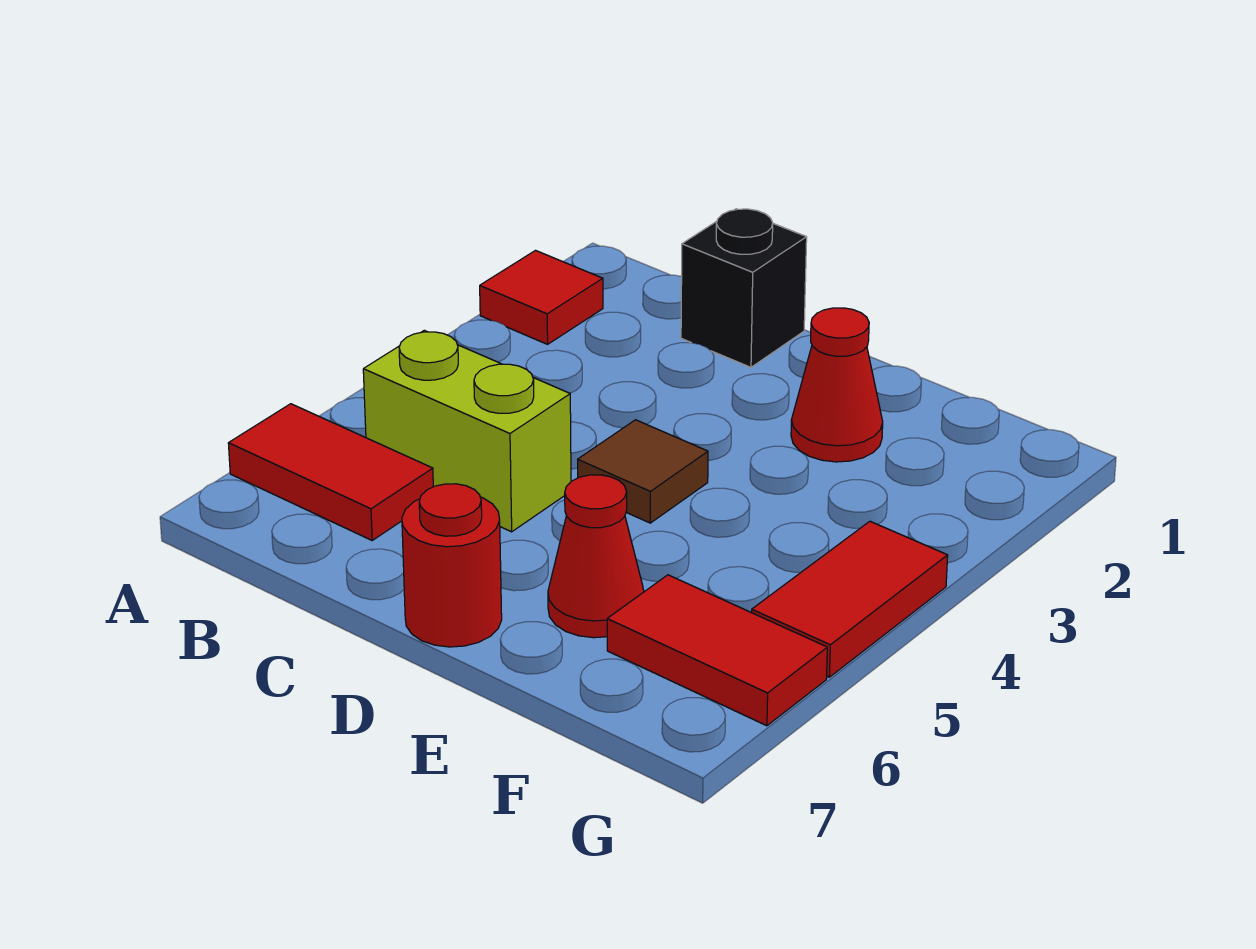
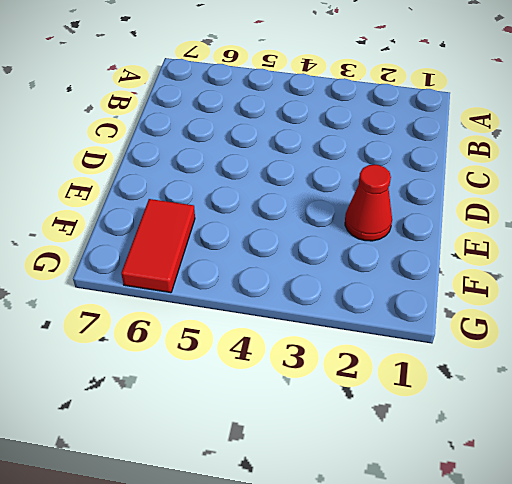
none -> red 1x1 tile [480,251,603,344]
none -> red 1x2 tile [228,404,433,540]

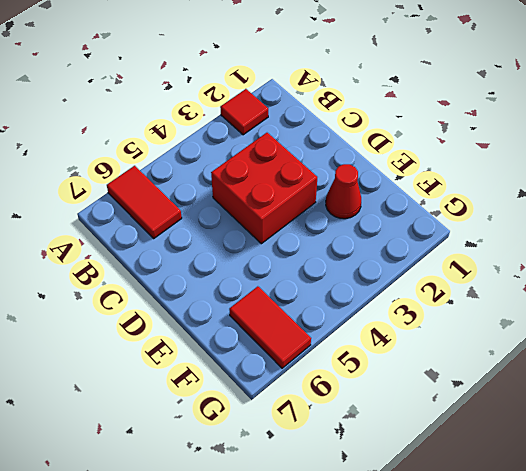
red 2x2 brick [211,133,317,244] -> brown 1x1 tile [578,420,708,523]
none -> lime 1x2 brick [363,330,571,532]
none -> black 1x1 brick [681,209,807,367]

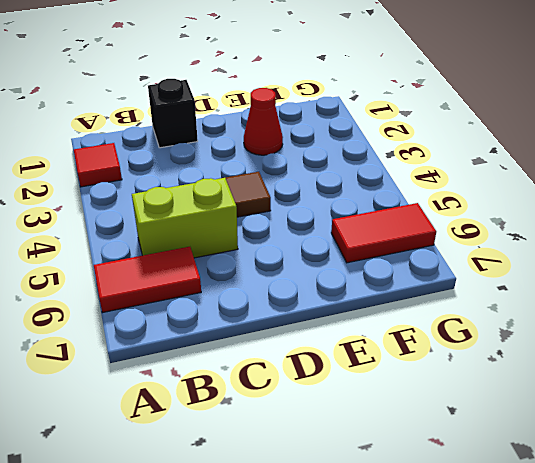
none -> red 1x1 round brick [402,484,502,647]
none -> red 1x1 cone [548,475,644,638]

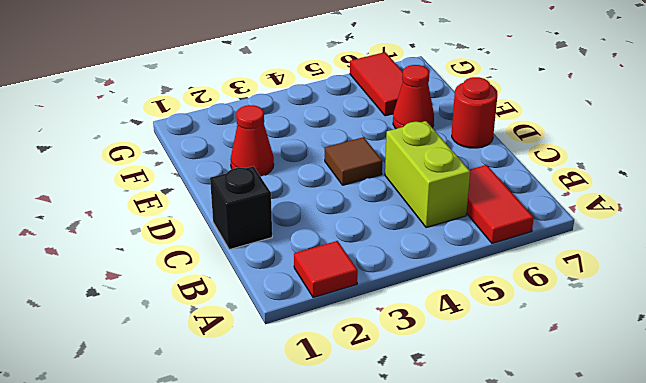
none -> red 1x2 tile [752,521,948,677]

